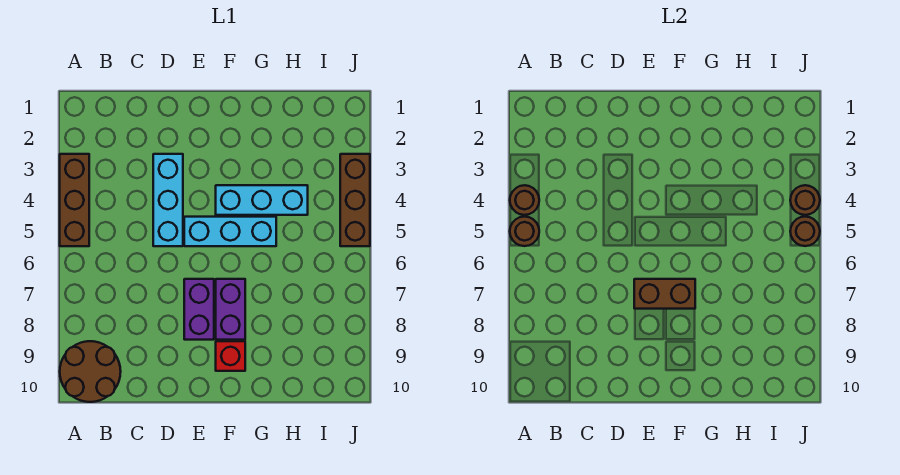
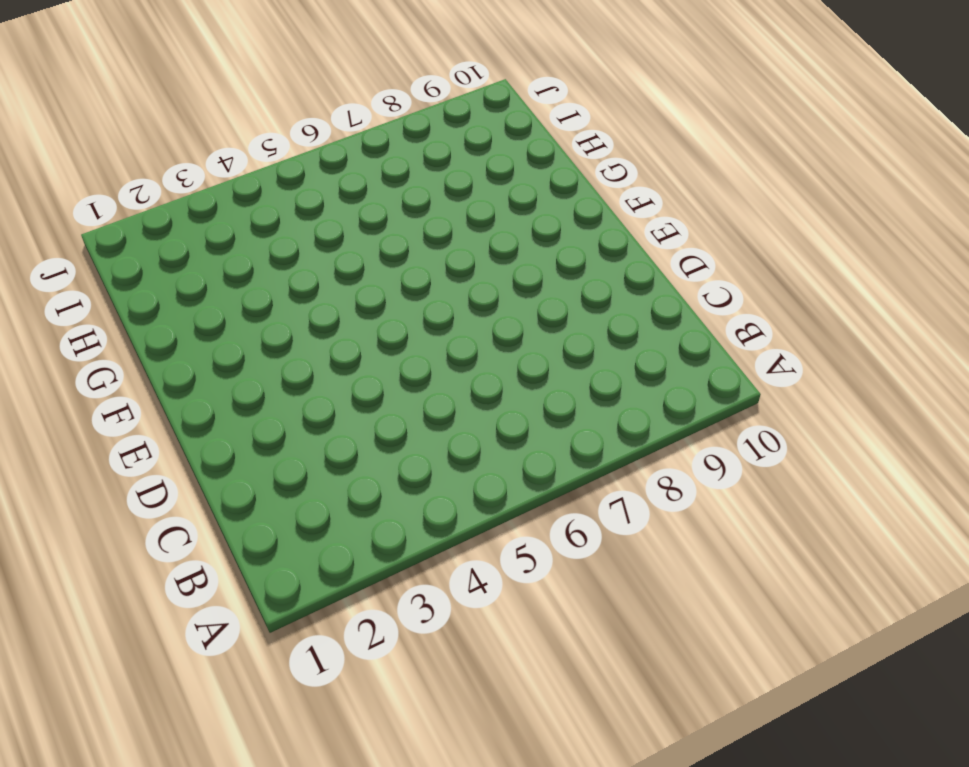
none -> brown 1x3 brick [60,154,89,246]
none -> brown 2x2 round brick [60,341,121,402]
none -> cyan 1x3 brick [153,154,183,246]

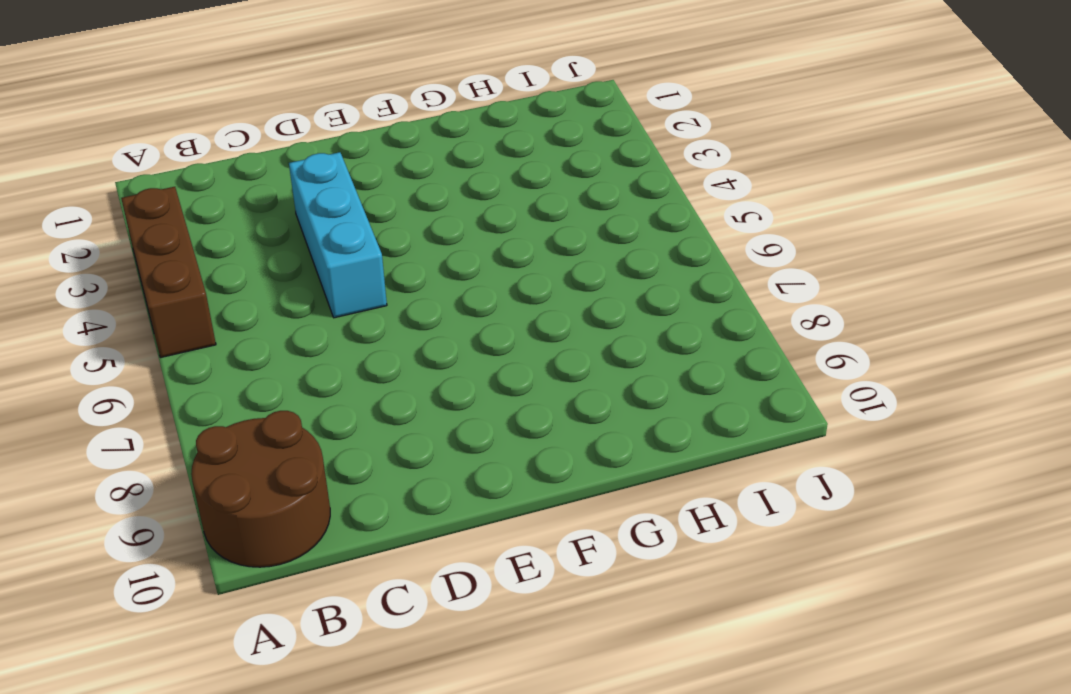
none -> cyan 1x3 brick [184,217,276,246]
none -> purple 1x2 brick [184,279,214,340]
none -> cyan 1x3 brick [216,185,308,215]

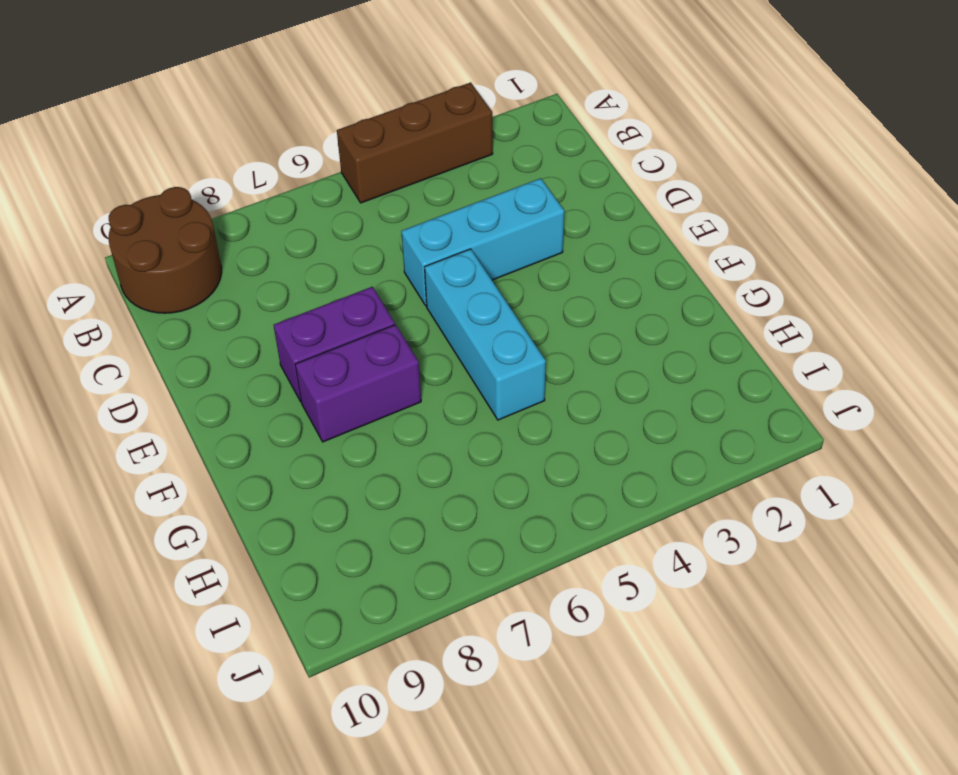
none -> cyan 1x3 brick [216,185,308,215]
none -> red 1x1 brick [216,341,245,371]
none -> brown 1x3 brick [340,154,370,246]

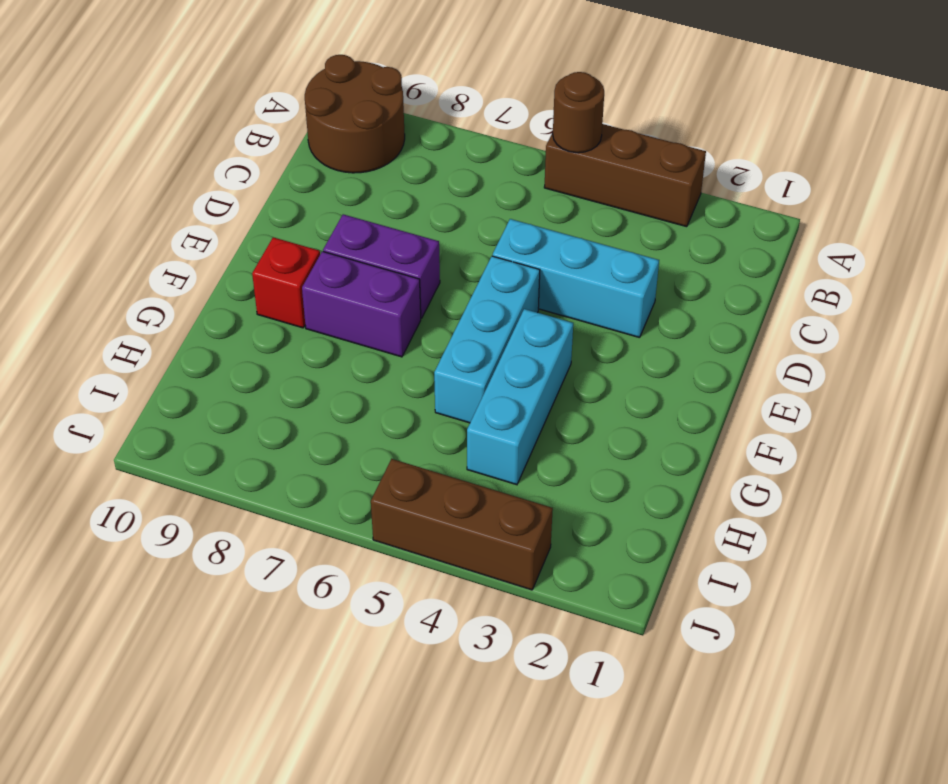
none -> brown 1x1 round brick [510,185,539,215]
none -> brown 1x2 brick [634,279,695,309]
none -> brown 1x1 round brick [790,185,820,215]

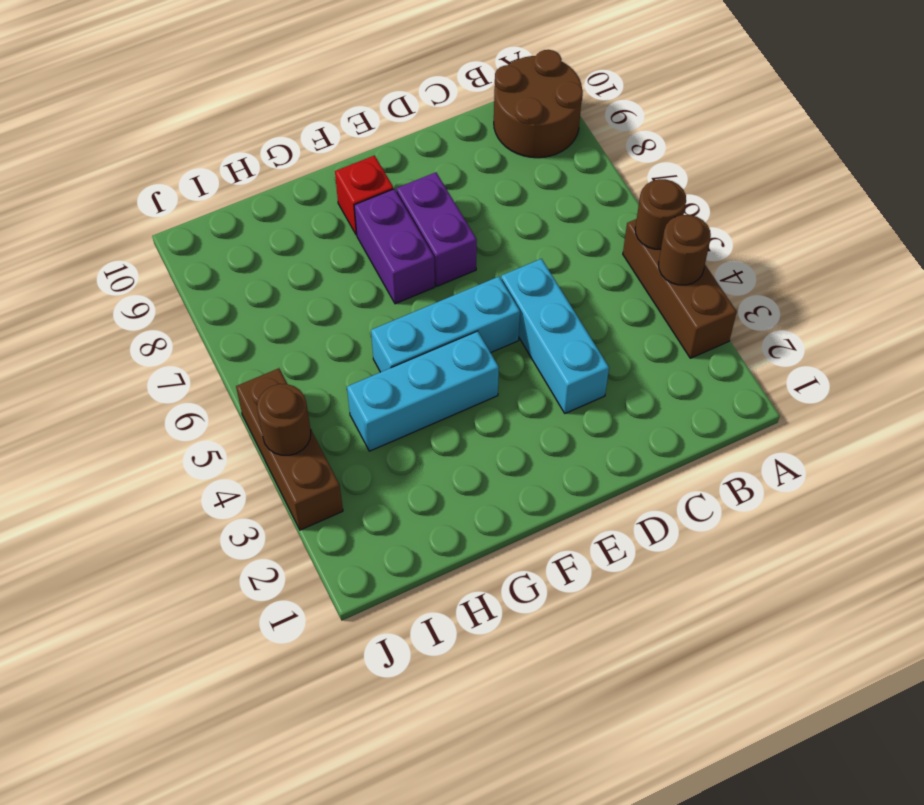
none -> brown 1x2 brick [634,279,695,309]
none -> brown 1x1 round brick [790,217,820,246]

